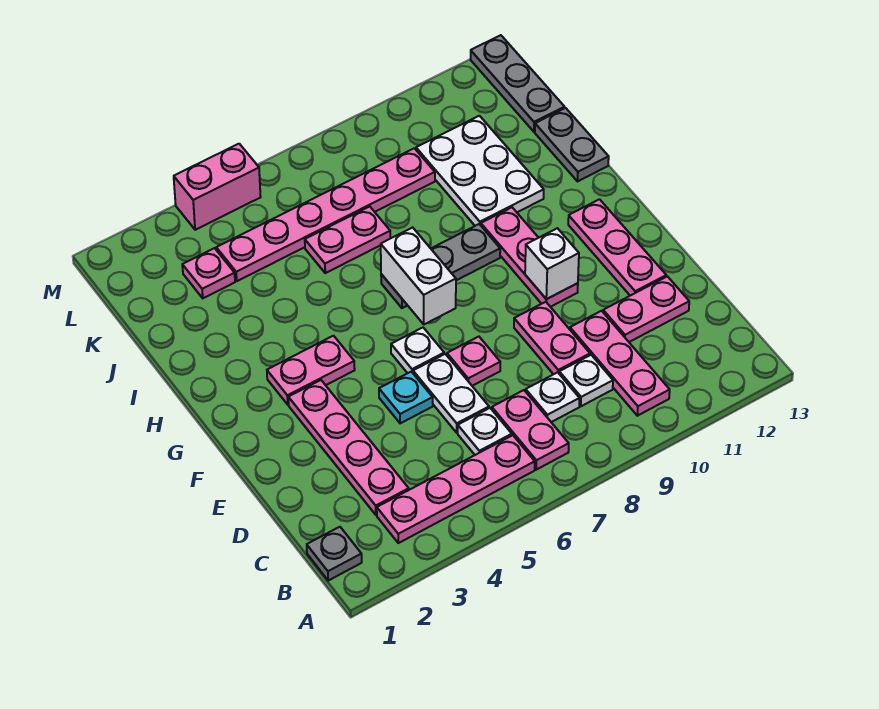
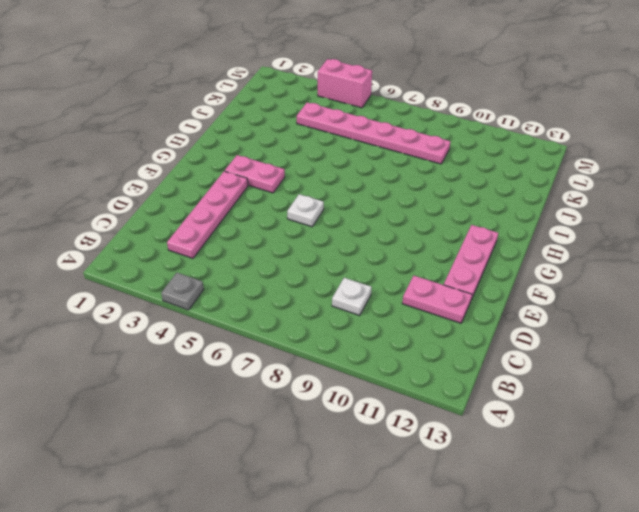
grey 1x1 plate [161,273,204,310] -> grey 1x1 plate moved to [307,527,362,580]
none -> pink 1x4 plate [377,435,535,543]
none -> pink 1x2 plate [492,390,569,470]
none -> pink 1x3 plate [570,311,670,416]

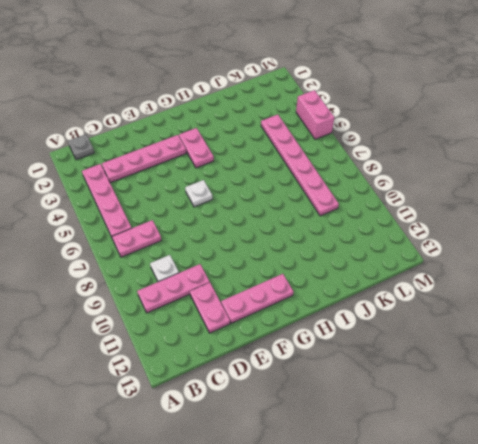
none -> white 1x1 plate [458,408,512,455]
none -> white 1x1 plate [526,372,580,422]
none -> white 1x2 plate [413,354,489,433]

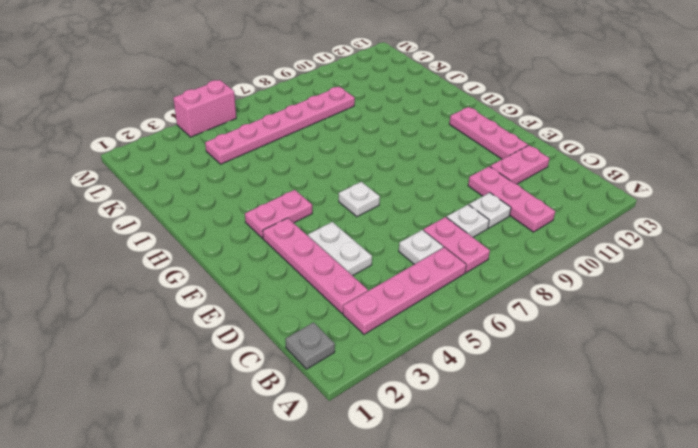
white 1x2 plate [308,222,372,276] -> white 1x2 plate moved to [413,354,489,433]
none -> pink 1x2 plate [514,302,590,374]
none -> cyan 1x1 plate [379,372,433,423]
none -> pink 1x1 plate [447,337,500,386]

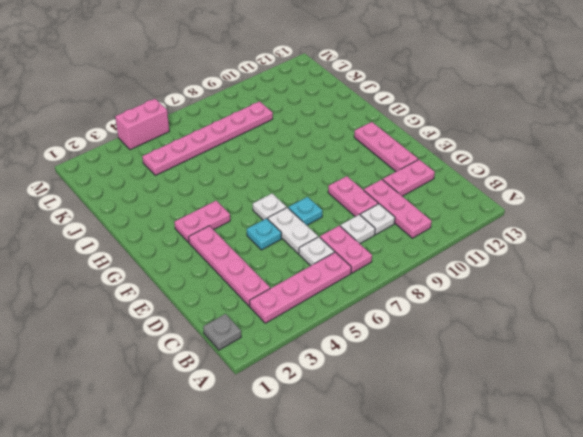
cyan 1x1 plate [288,197,322,225] -> pink 1x1 plate [447,337,500,386]
none -> pink 1x3 plate [481,207,578,307]
none -> grey 1x3 plate [381,224,500,308]
none -> white 2x3 plate [416,116,544,226]

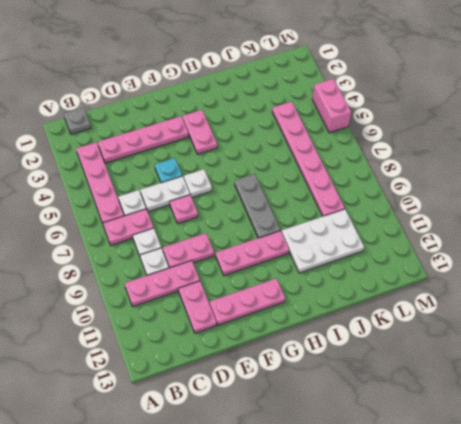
none -> grey 1x2 plate [535,108,609,181]
none -> pink 1x2 plate [305,207,390,273]
none -> pink 1x1 plate [182,248,235,298]

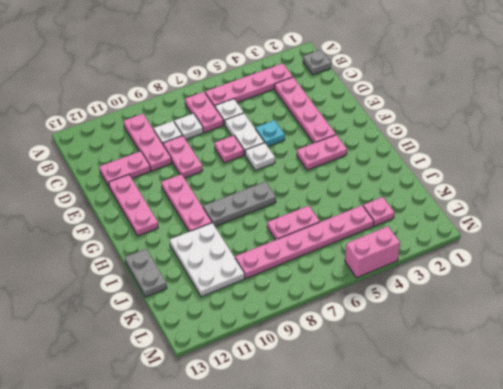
none -> grey 1x3 plate [471,35,565,132]
none -> white 1x1 brick [525,228,579,299]
none -> white 1x2 brick [381,227,456,324]

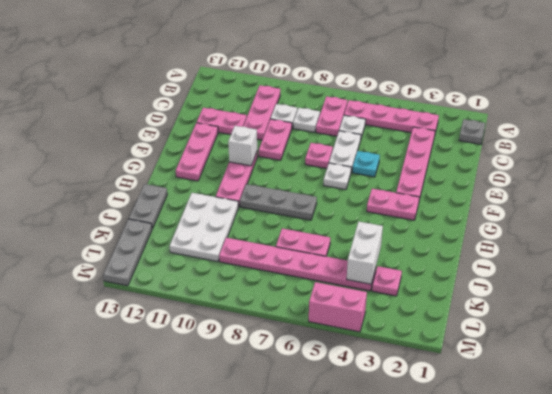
white 1x2 brick [347,222,383,284] -> white 1x2 brick moved to [381,227,456,324]

